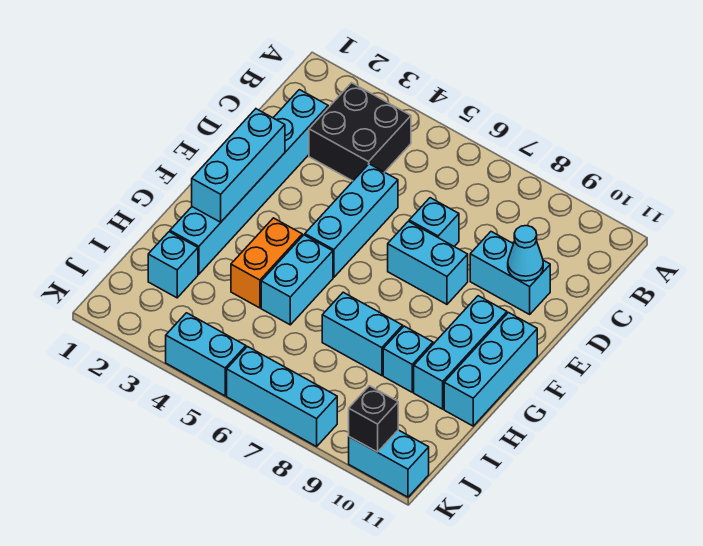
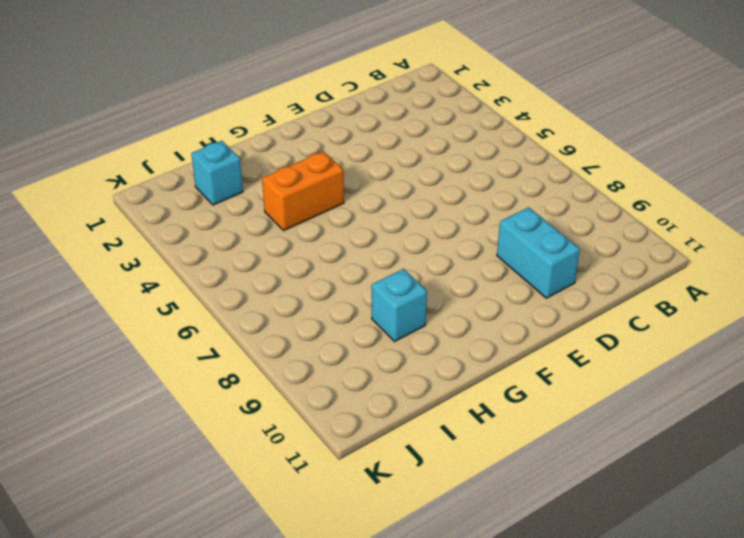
none -> black 2x2 brick [309,83,411,181]
none -> cyan 1x6 brick [170,90,328,274]
none -> cyan 1x3 brick [305,164,398,277]

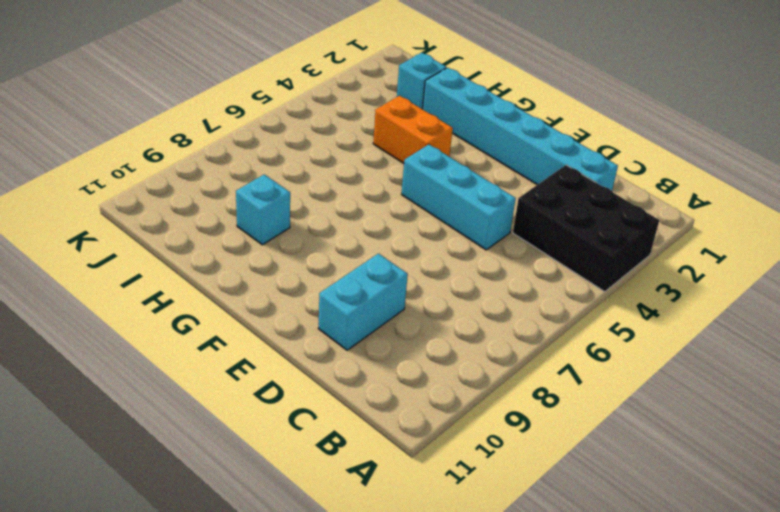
black 2x3 brick [513,165,659,292] -> black 2x2 brick [309,83,411,181]
none -> cyan 1x1 brick [409,198,459,246]
none -> cyan 1x2 brick [388,221,468,304]
none -> cyan 1x3 brick [414,296,507,409]

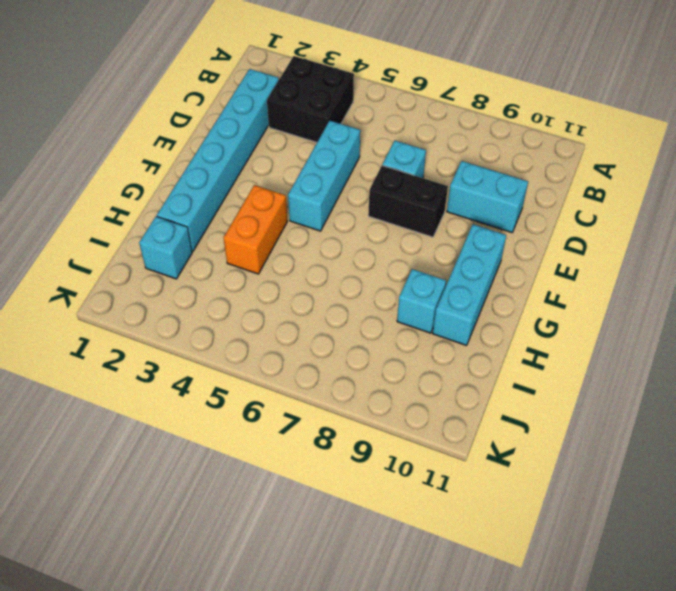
black 1x2 brick [368,166,448,237] -> cyan 1x2 brick [388,221,468,304]
none -> cyan 1x3 brick [444,313,537,426]
none -> cyan 1x2 brick [261,235,333,325]
none -> cyan 1x2 brick [322,292,403,376]

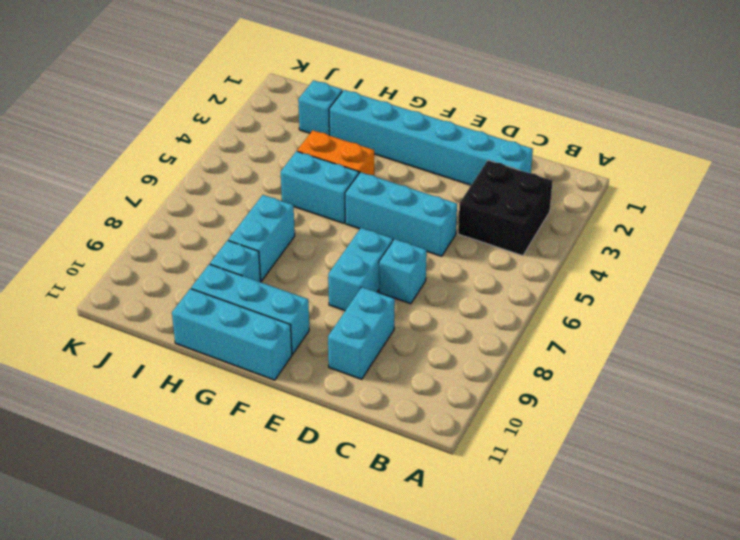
none -> cyan 1x2 brick [166,313,246,396]
none -> cyan 1x3 brick [227,347,337,446]
none -> cyan 1x2 brick [349,430,429,497]

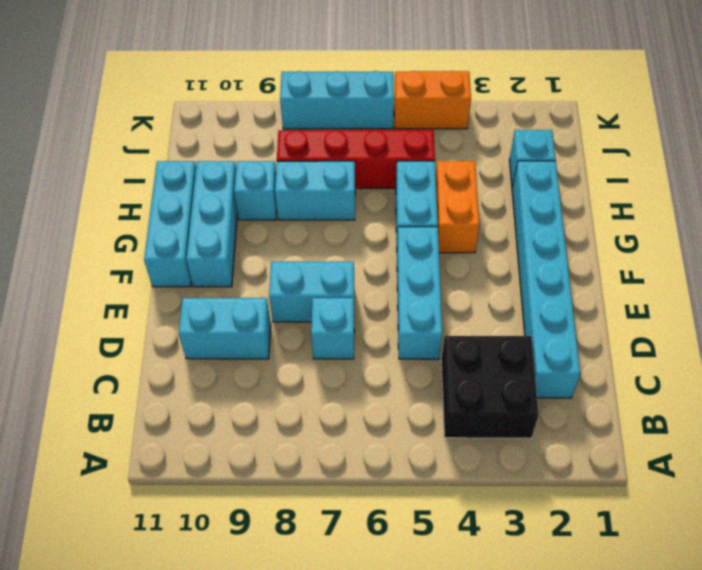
red 1x4 brick [277,130,435,188] -> none
orange 1x2 brick [394,71,471,129] -> cyan 1x2 brick [166,313,246,396]
none -> cyan 1x2 brick [349,430,429,497]
none -> cyan 1x1 cone [508,226,543,281]
none -> cyan 1x3 brick [192,109,285,222]

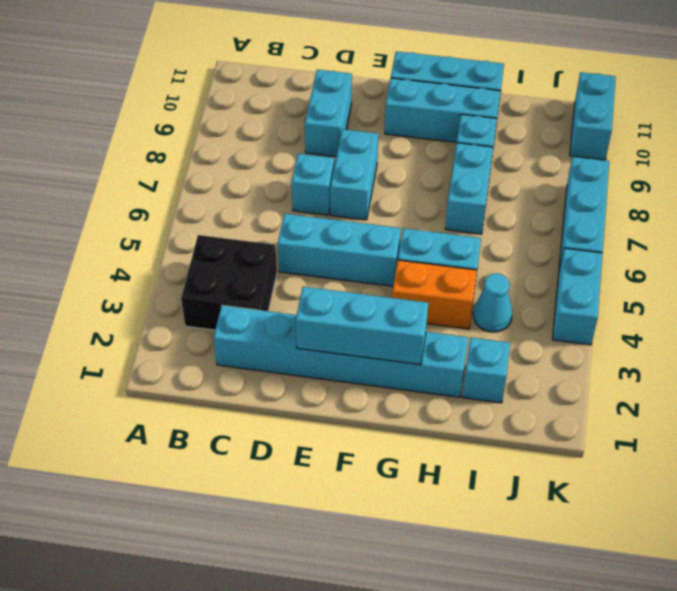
cyan 1x1 cone [473,273,512,332] -> cyan 1x1 cone moved to [508,226,543,281]
none -> black 1x1 brick [349,386,398,452]

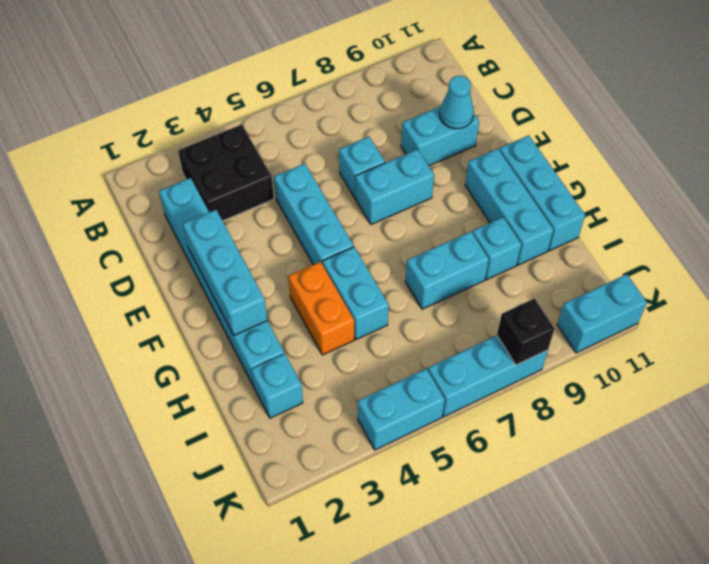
black 1x1 brick [497,298,555,365] -> black 1x1 brick moved to [349,386,398,452]

